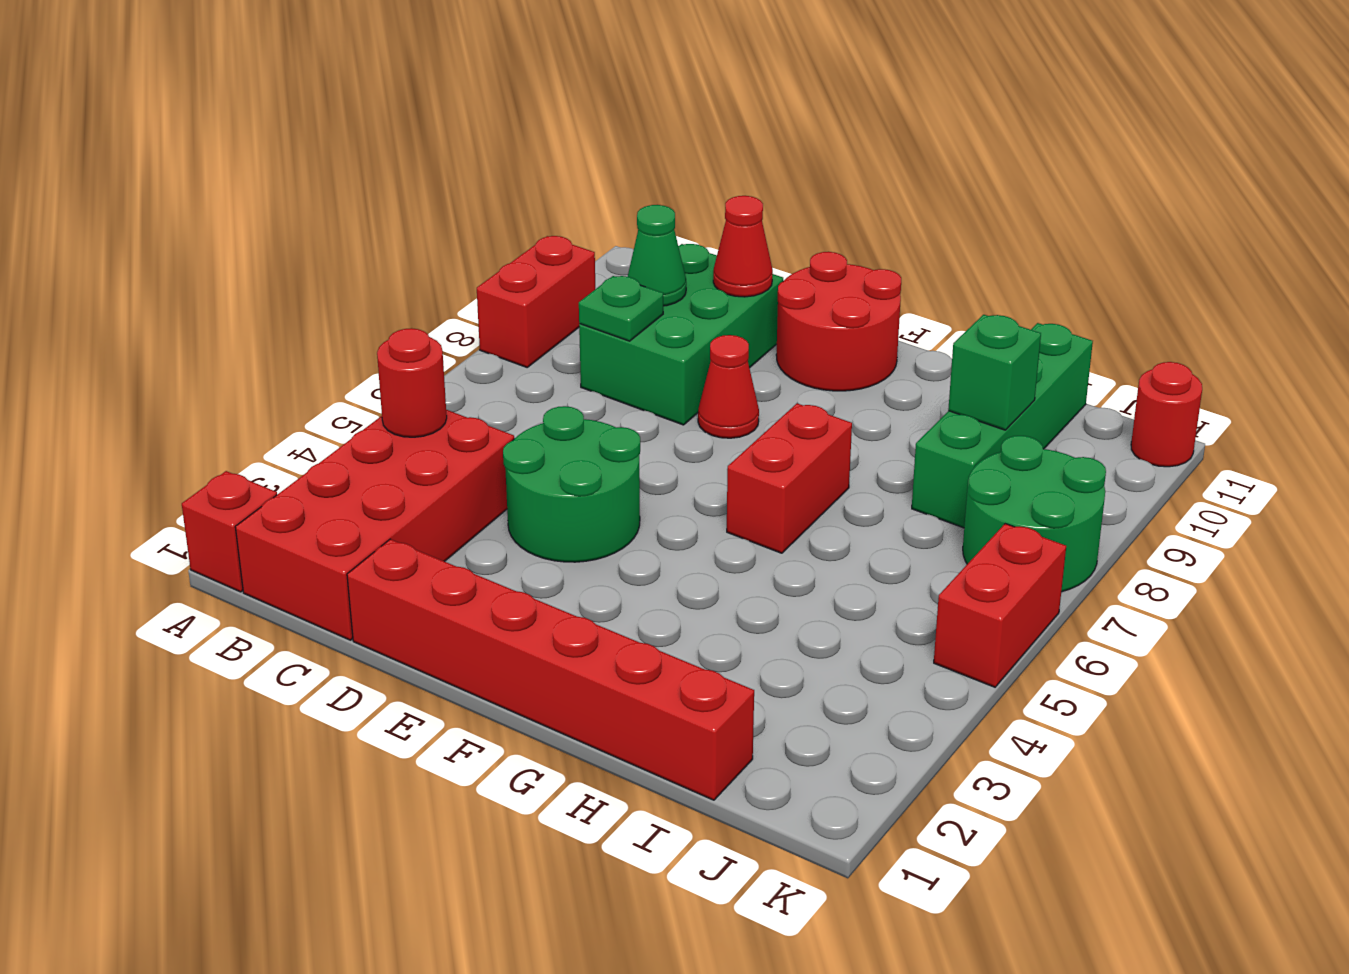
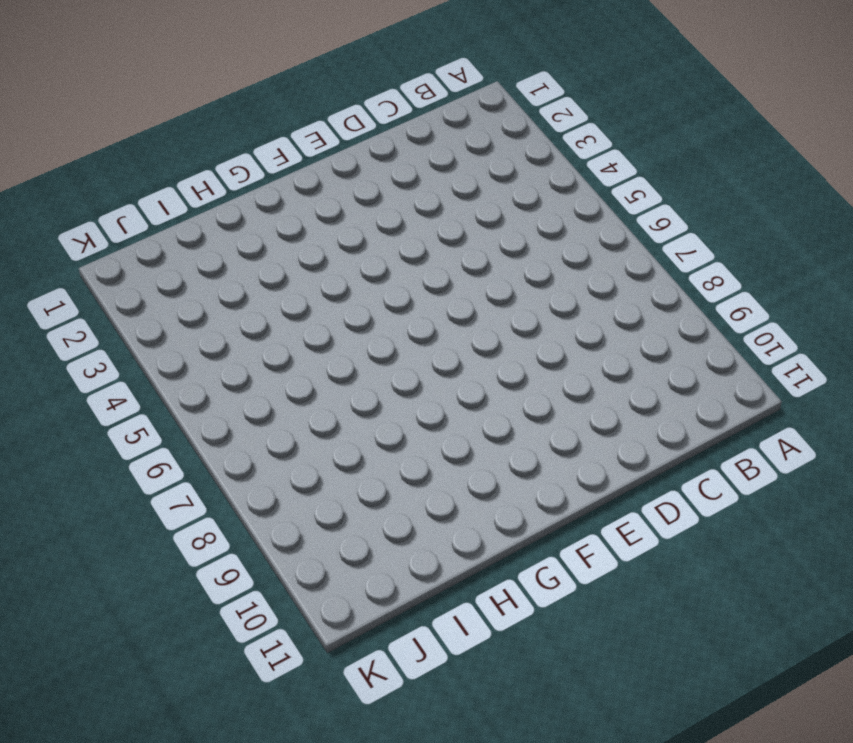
none -> red 1x1 brick [182,471,277,592]
none -> red 1x2 brick [477,236,595,367]
none -> red 2x4 brick [235,410,514,640]

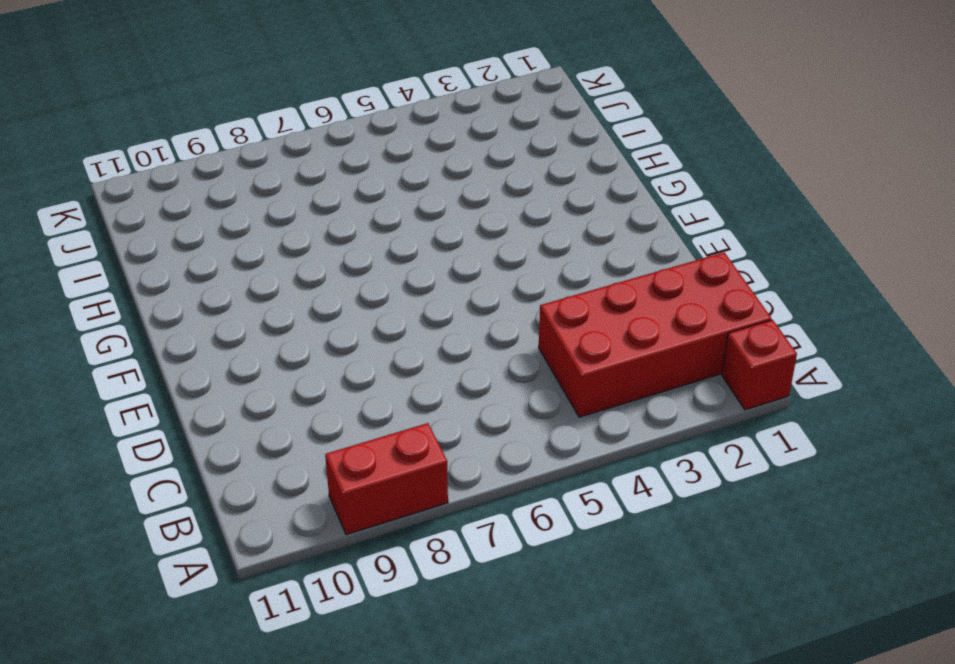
none -> green 2x3 brick [579,244,783,425]
none -> red 1x6 brick [347,539,754,800]
none -> green 2x2 round brick [503,406,640,562]

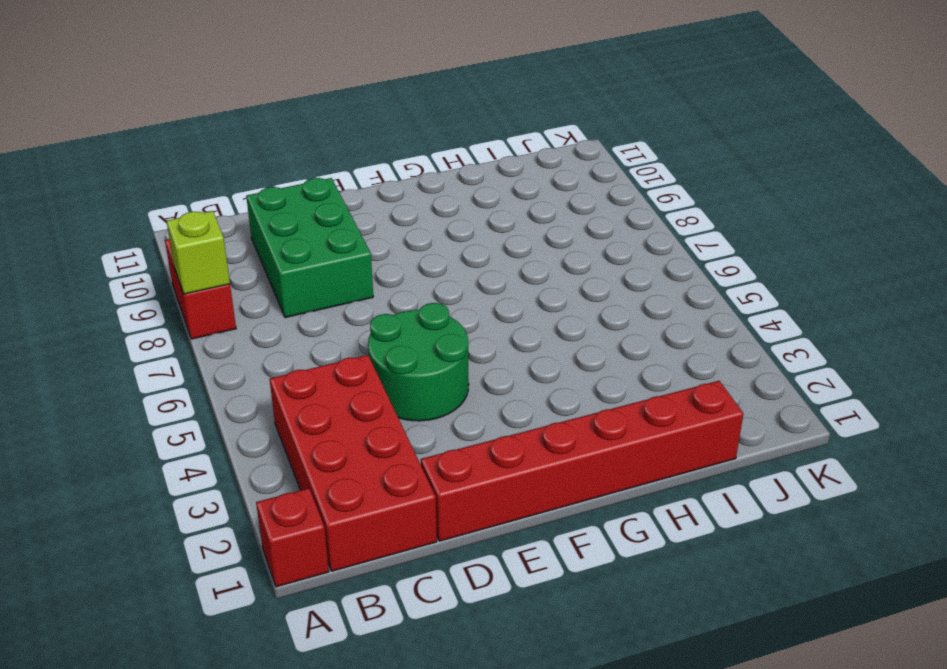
lime 1x1 brick [167,211,230,294] -> none
none -> red 1x1 cone [698,335,759,438]
none -> red 2x2 round brick [776,252,901,391]
none -> red 1x2 brick [727,403,852,553]

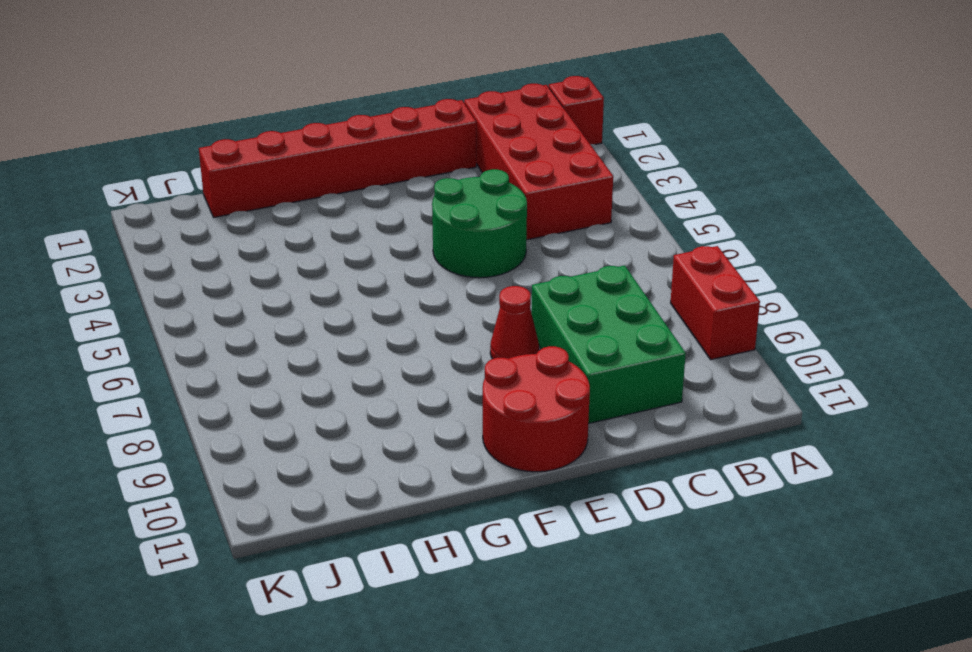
none -> red 1x2 brick [727,403,852,553]
none -> green 1x4 brick [912,323,1093,528]
none -> green 2x2 round brick [963,436,1106,592]

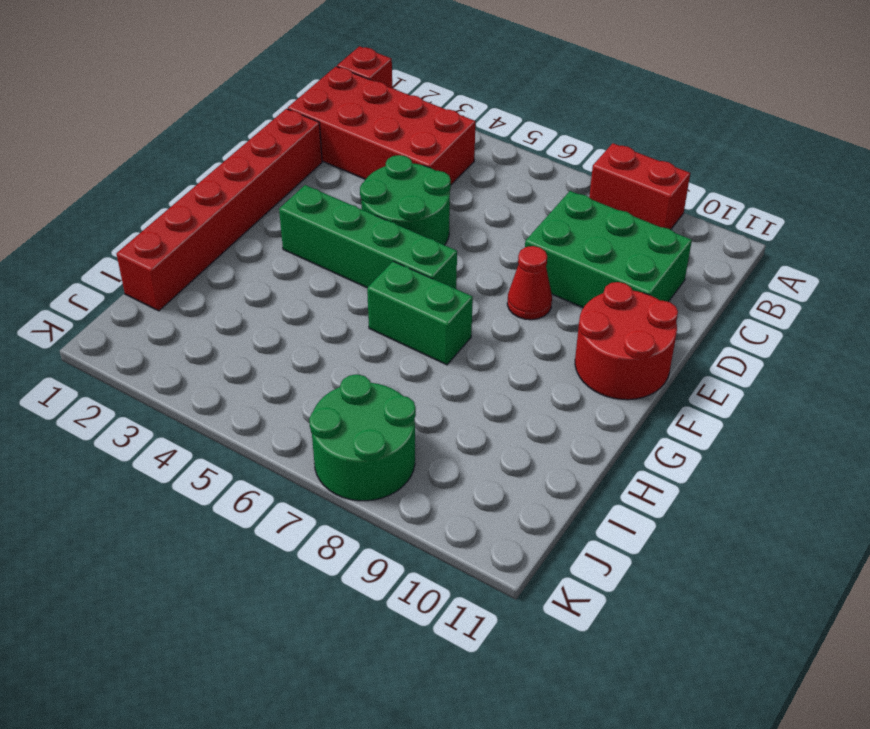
green 1x4 brick [279,185,457,289] -> green 1x4 brick moved to [912,323,1093,528]
green 1x2 brick [367,261,473,365] -> red 1x2 brick [727,403,852,553]
none -> red 1x2 brick [934,524,1066,687]
none -> red 1x1 round brick [1131,362,1202,467]
none -> red 1x1 round brick [377,328,447,437]

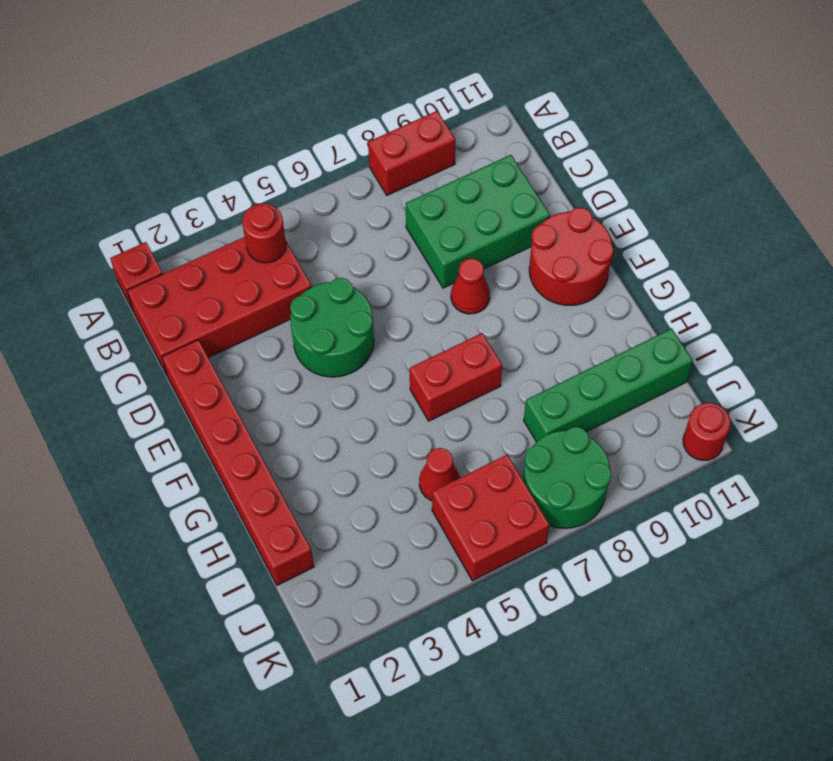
red 1x1 cone [419,448,460,501] -> red 1x1 cone moved to [713,196,773,297]
red 2x2 brick [432,455,549,581] -> red 1x2 brick [934,524,1066,687]
none -> green 1x1 plate [579,276,663,341]
none -> green 1x1 cone [628,205,686,306]
none -> green 1x1 brick [948,315,1041,430]

